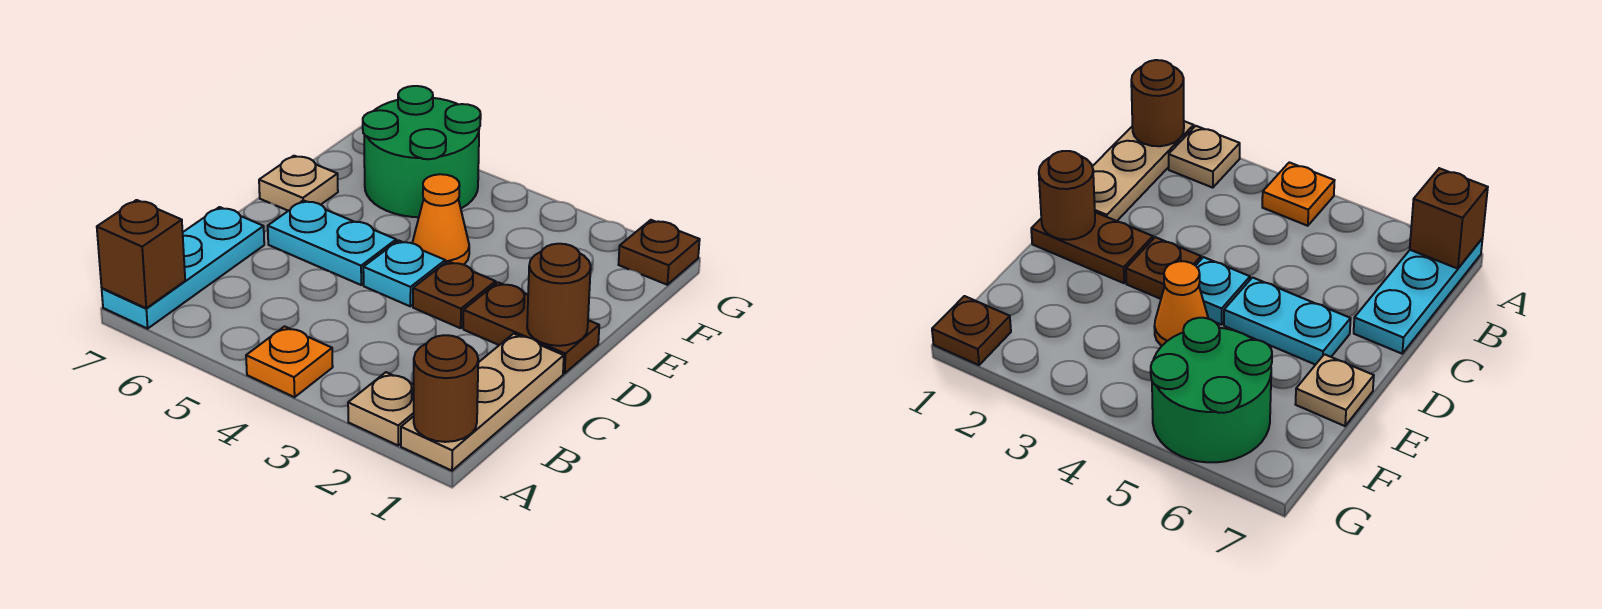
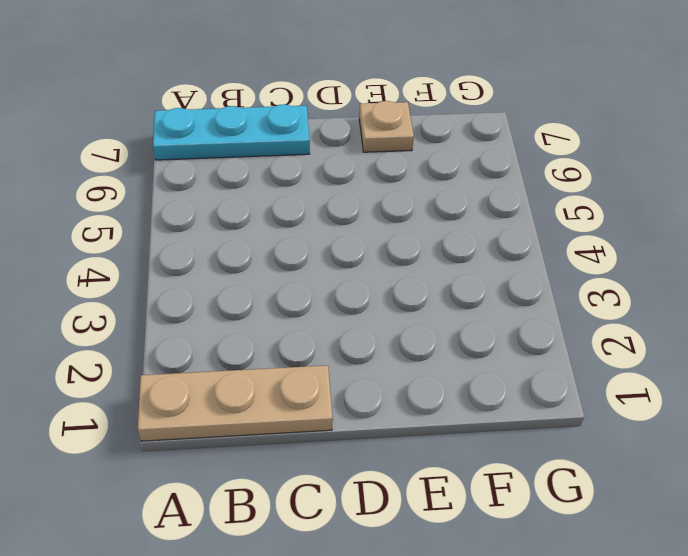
none -> tan 1x1 plate [348,372,414,445]
none -> orange 1x1 plate [246,326,333,397]
none -> brown 1x2 plate [463,282,599,373]

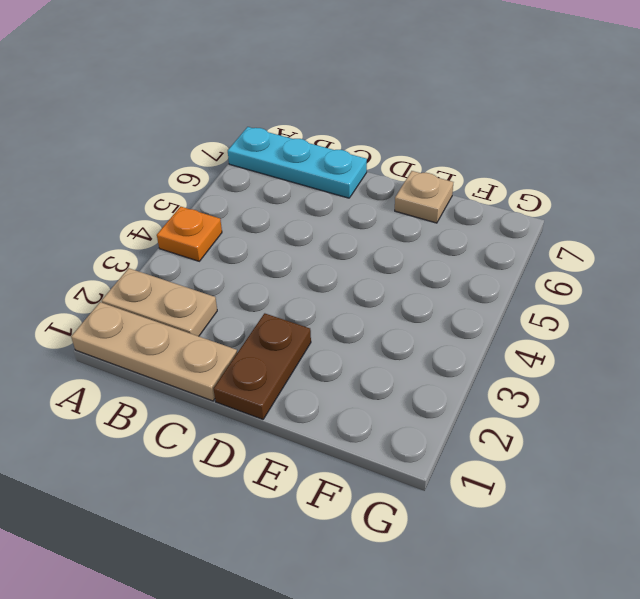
tan 1x2 plate [102,268,217,336] -> tan 1x1 plate [348,372,414,445]
none -> brown 1x1 plate [413,261,496,328]
none -> cyan 1x1 plate [363,240,445,306]
none -> cyan 1x2 plate [268,200,396,285]

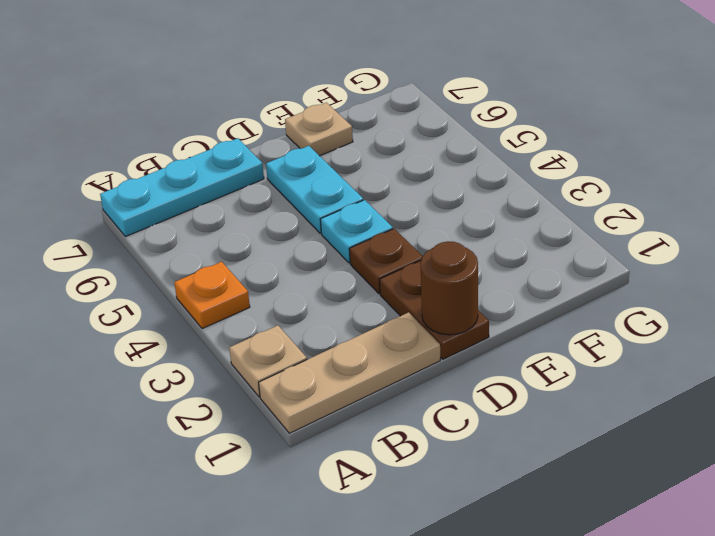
none -> orange 1x1 cone [412,174,469,265]
none -> green 2x2 round brick [363,86,481,217]
none -> brown 1x1 plate [618,220,700,285]

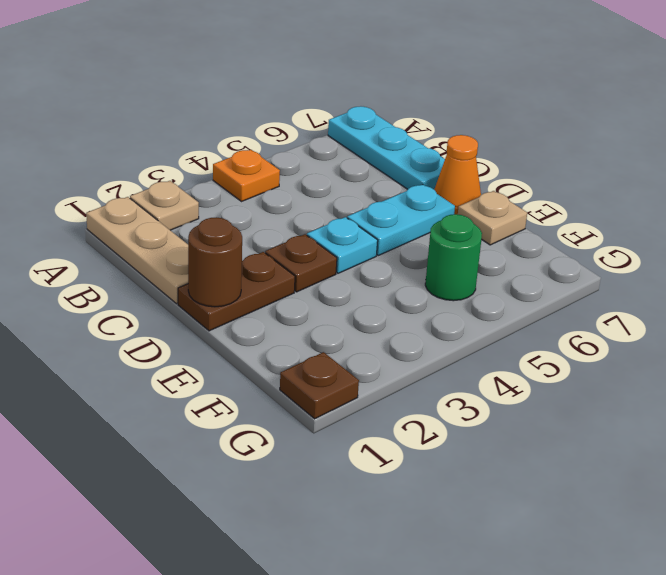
orange 1x1 cone [434,135,481,214] -> orange 1x1 cone moved to [412,174,469,265]
green 1x1 round brick [425,214,482,301] -> green 2x2 round brick [363,86,481,217]
none -> brown 1x1 round brick [414,335,478,442]
none -> brown 1x1 brick [97,200,185,308]

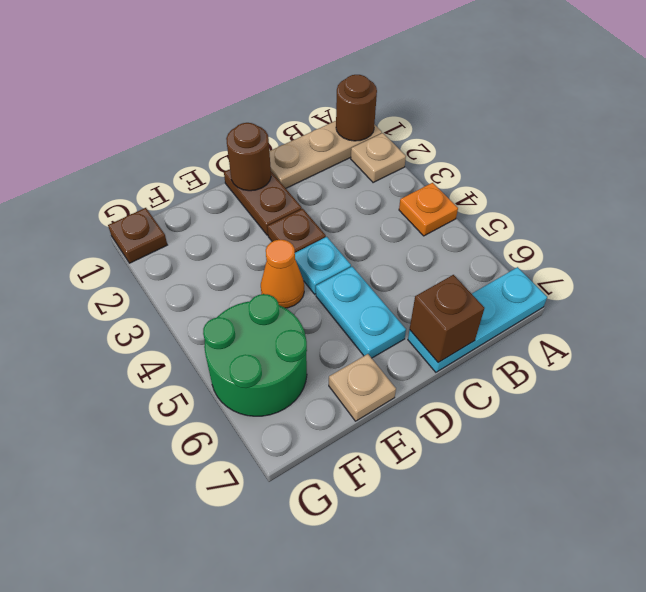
brown 1x1 brick [410,275,484,363] -> brown 1x1 brick moved to [97,200,185,308]

